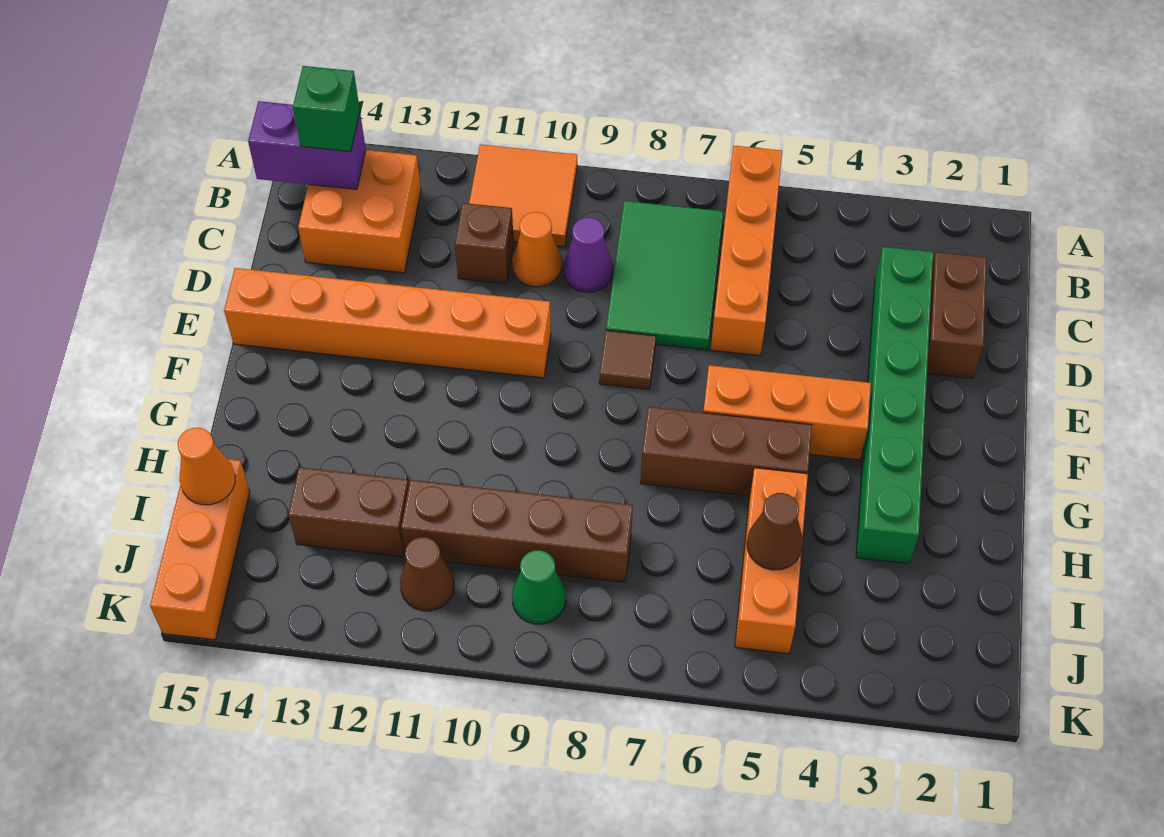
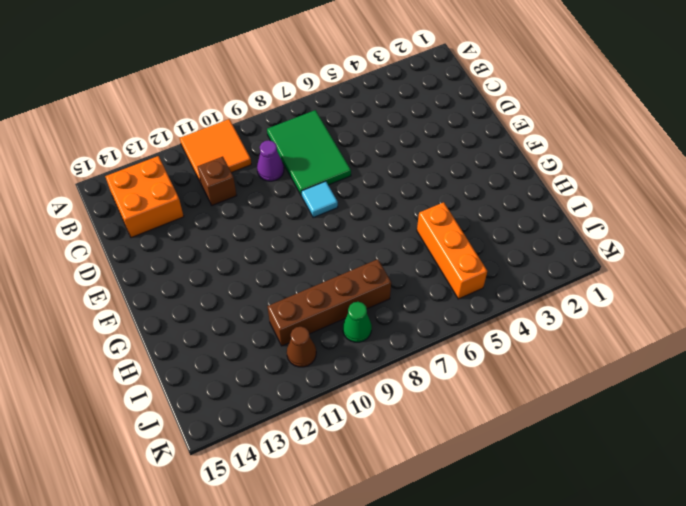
cyan 1x1 tile [301,181,338,217] -> brown 1x1 tile [599,330,656,389]
none -> orange 1x4 brick [711,146,782,356]
none -> brown 1x2 brick [927,252,987,378]
none -> green 1x6 brick [856,247,933,564]

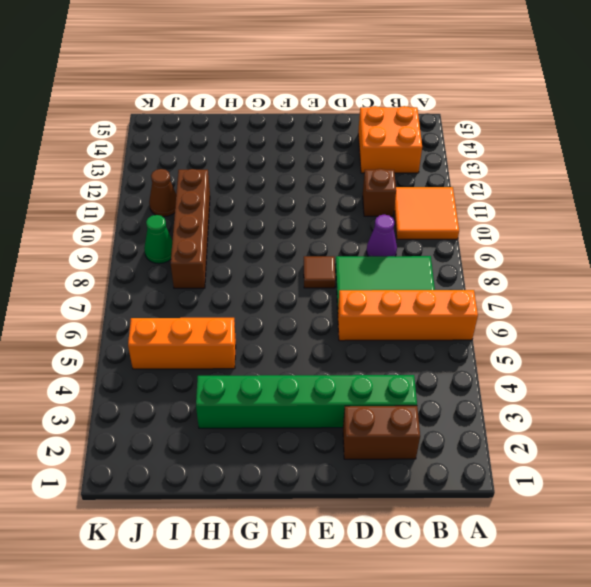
none -> orange 1x1 cone [512,212,561,287]
none -> orange 1x6 brick [224,268,551,378]
none -> orange 1x3 brick [703,365,871,460]

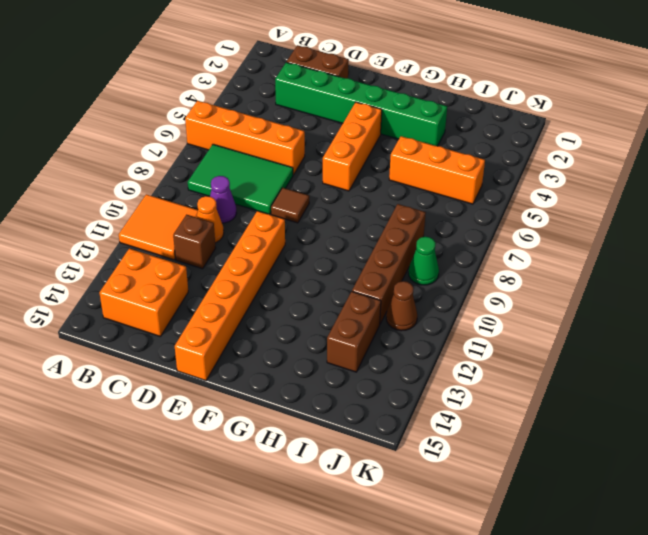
none -> brown 1x3 brick [641,407,812,496]
none -> orange 1x3 brick [150,459,250,640]
none -> purple 1x2 brick [248,101,366,189]

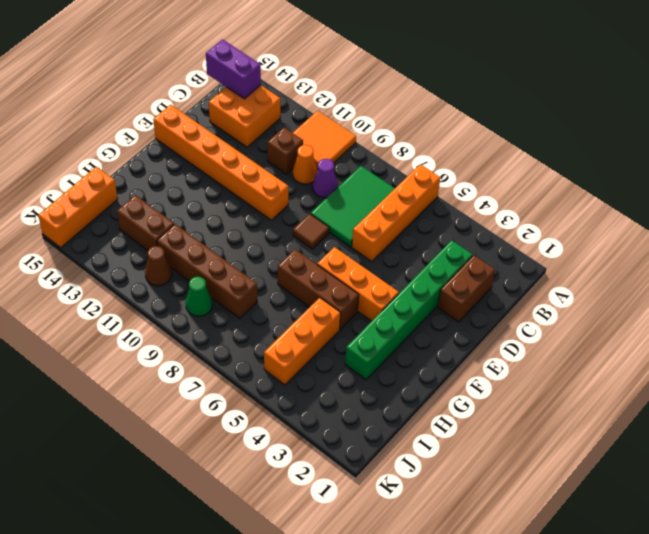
none -> brown 1x1 cone [747,493,803,570]
none -> orange 1x1 cone [178,428,235,505]
none -> green 1x1 brick [293,66,360,152]

